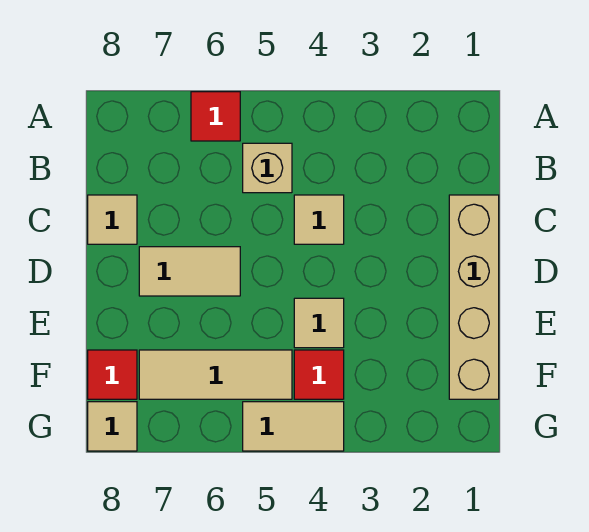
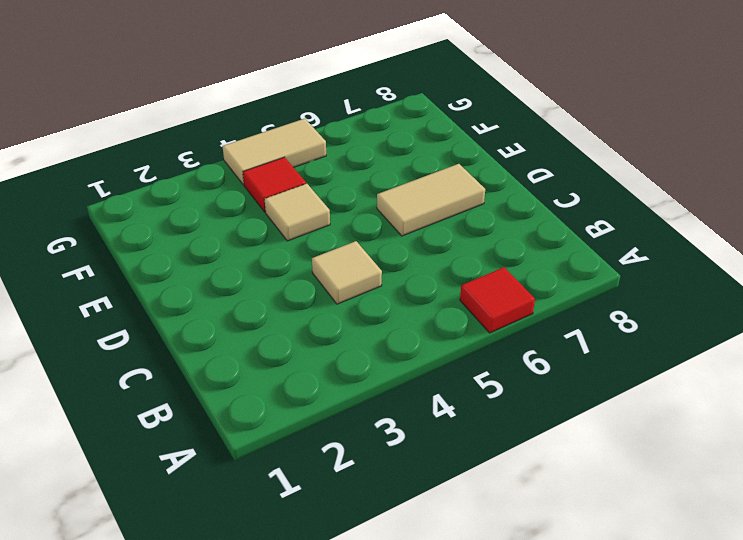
none -> tan 1x1 brick [243,143,292,193]
none -> tan 1x4 brick [449,195,499,399]
none -> tan 1x1 tile [88,195,137,244]

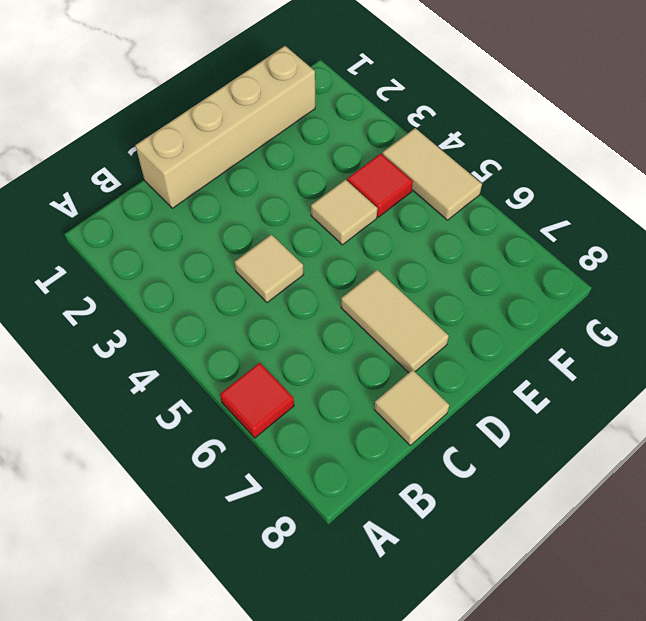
none -> tan 1x1 brick [243,143,292,193]
none -> tan 1x3 tile [139,350,292,399]
none -> red 1x1 tile [88,350,137,399]

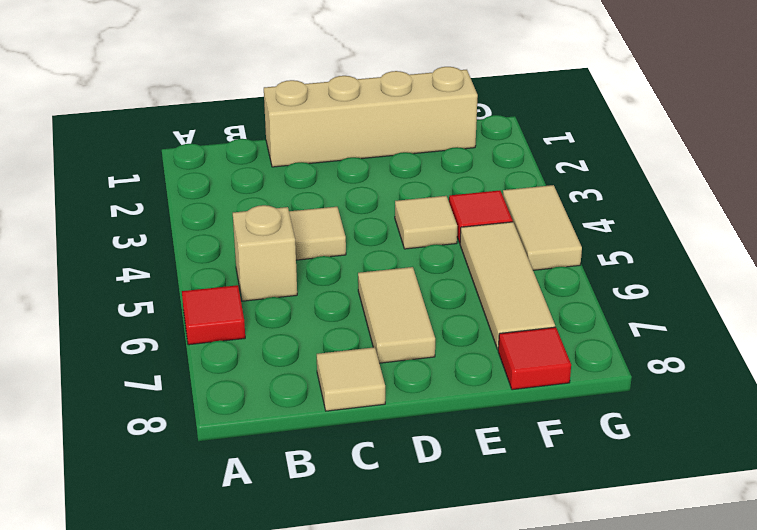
none -> tan 1x1 tile [88,402,137,451]

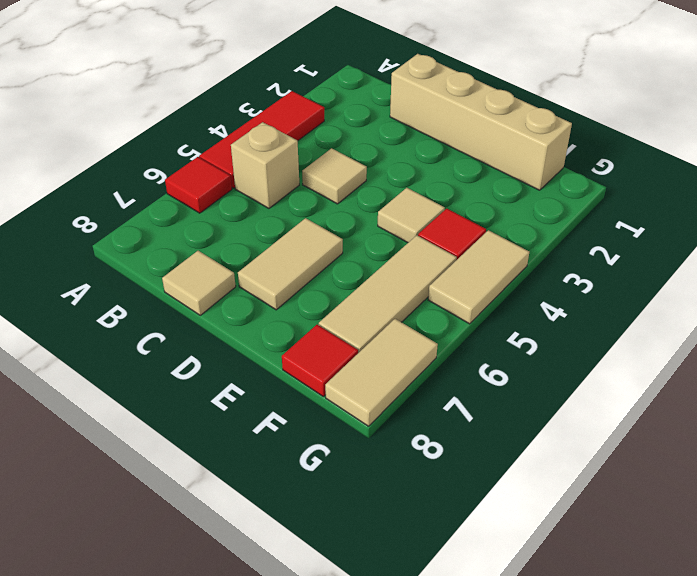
red 1x3 tile [199,91,324,188] -> none
tan 1x2 tile [325,319,438,426] -> tan 1x1 tile [88,402,137,451]

